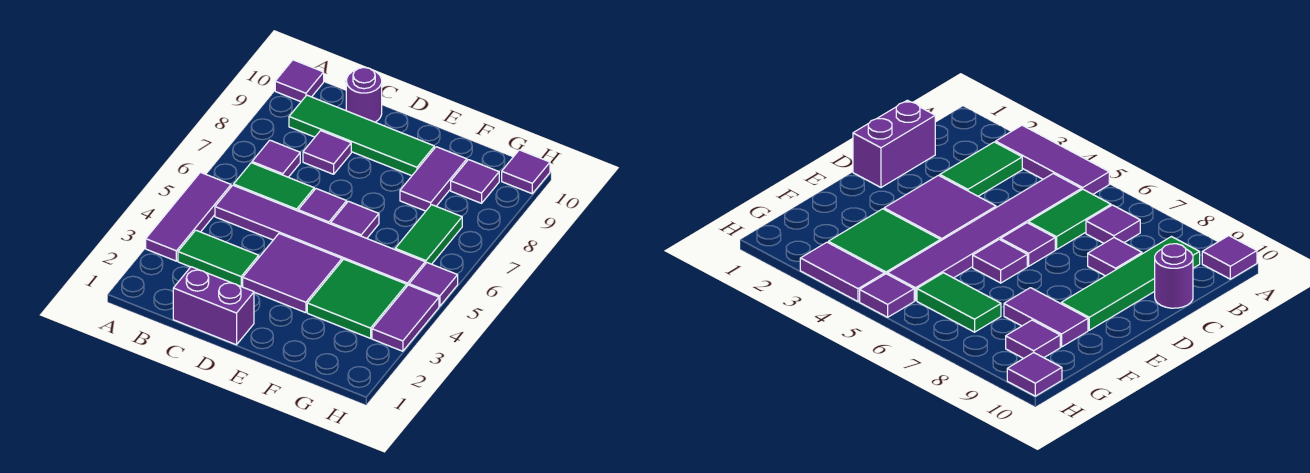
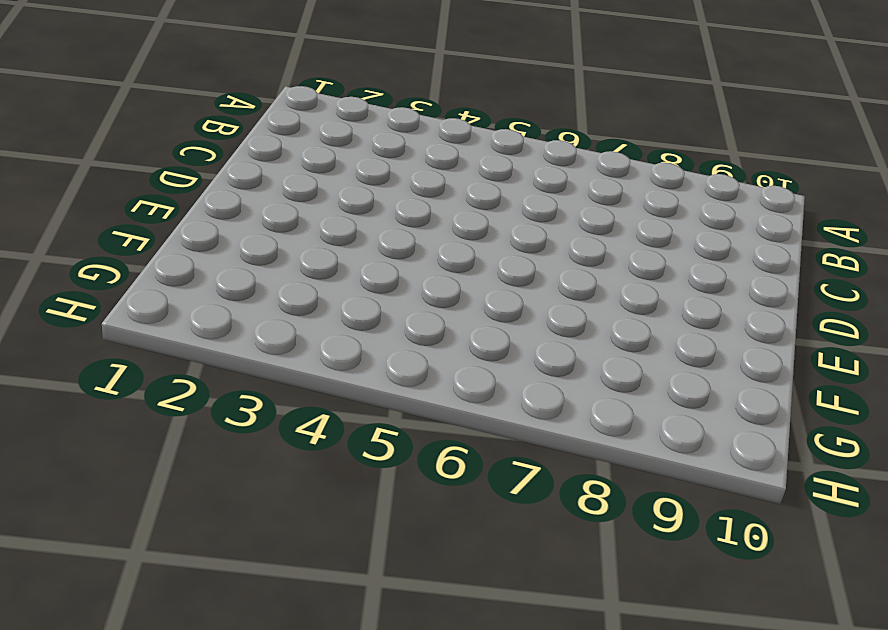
none -> purple 1x3 tile [146,172,231,261]
none -> purple 1x1 tile [275,60,324,102]
none -> green 1x2 tile [178,230,259,287]

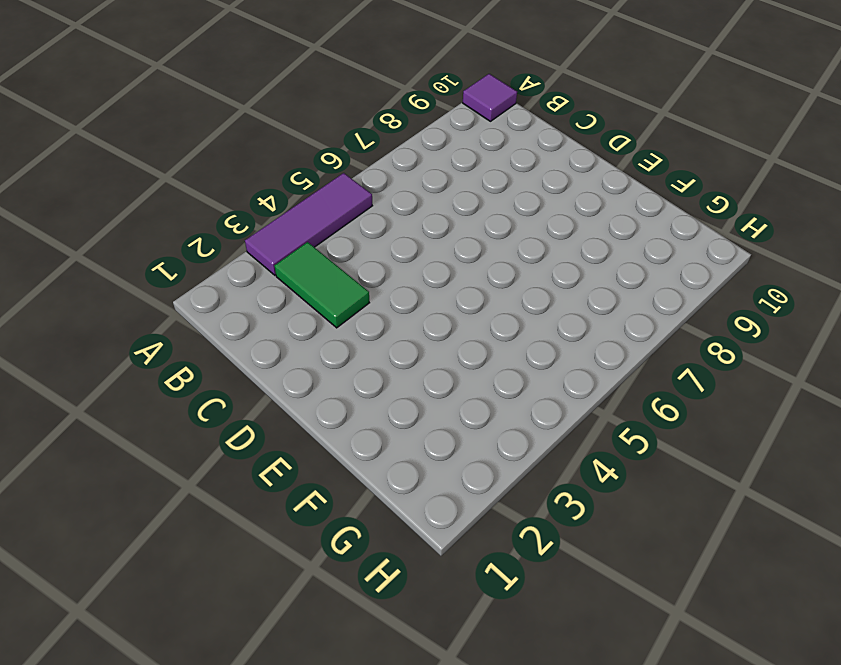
none -> purple 1x6 tile [215,185,425,286]
none -> green 1x2 tile [234,163,314,211]
none -> purple 1x1 tile [252,140,300,177]

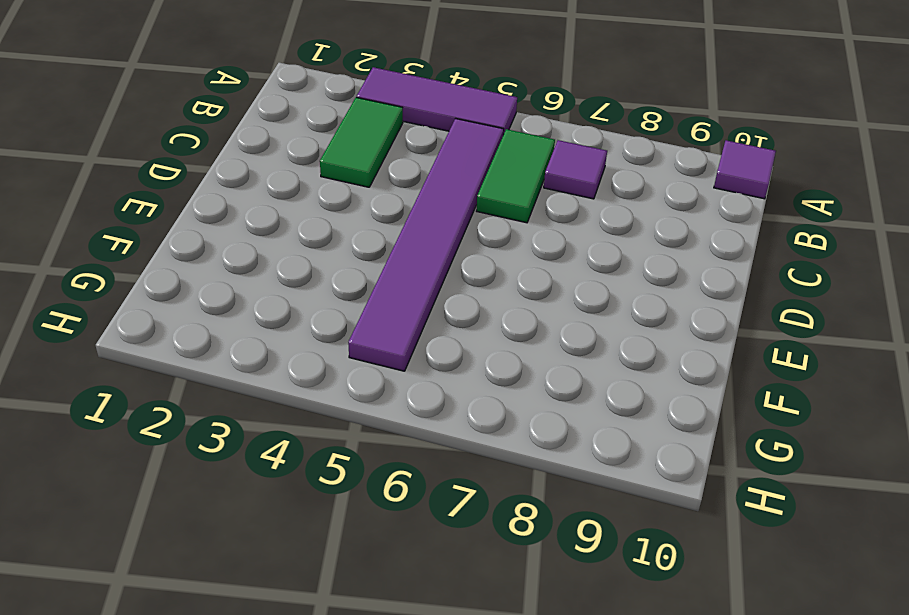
none -> green 1x4 tile [289,95,434,176]
none -> purple 1x2 brick [173,267,254,345]
none -> purple 1x1 tile [303,131,351,174]

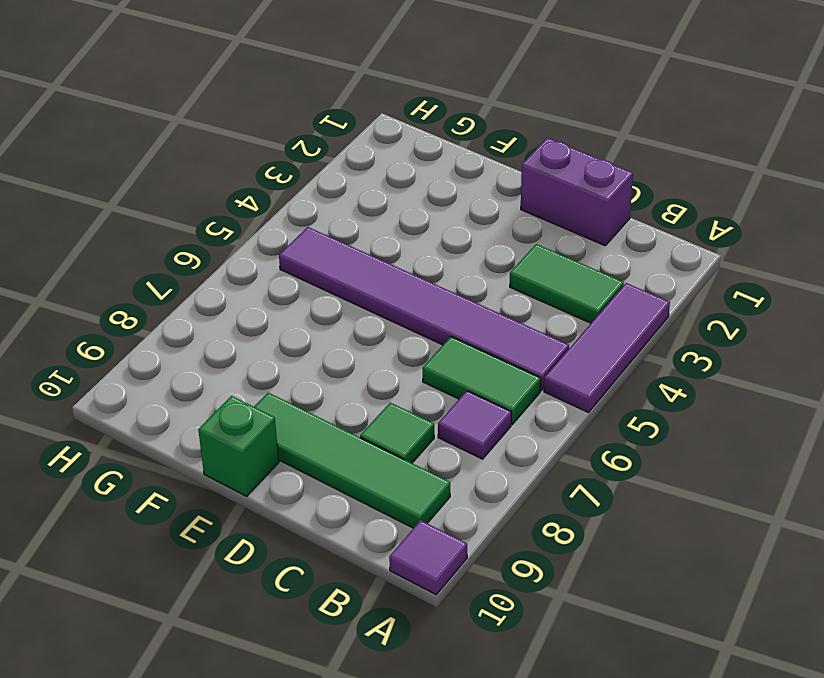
green 1x1 tile [360,403,434,463] -> purple 1x1 tile [303,131,351,174]
green 1x1 brick [198,396,279,496] -> none
none -> purple 1x1 round brick [346,68,382,122]
none -> purple 2x2 tile [243,234,342,313]
none -> purple 1x1 tile [298,189,347,224]

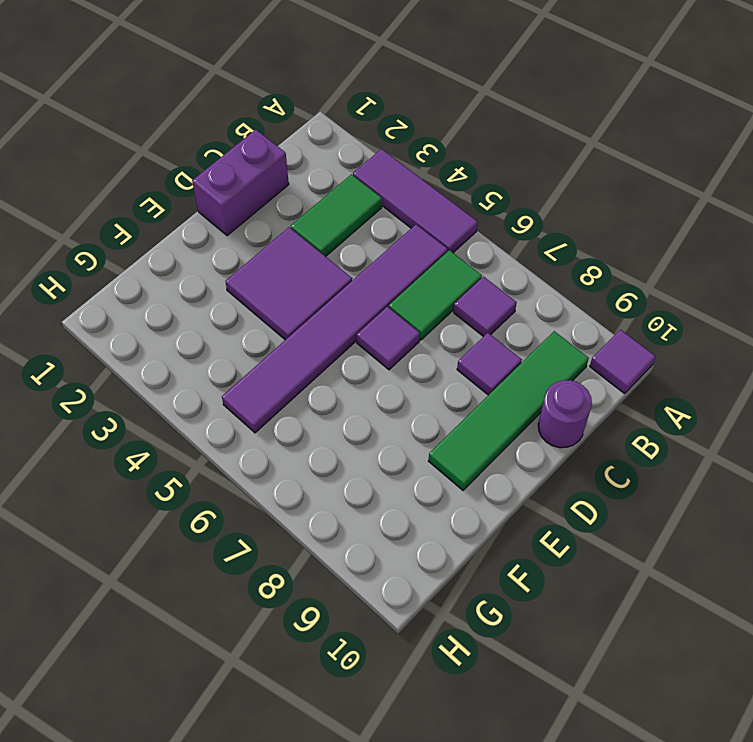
none -> purple 1x1 tile [331,201,379,238]
none -> green 2x2 tile [307,259,407,338]
none -> purple 1x2 tile [400,147,467,211]

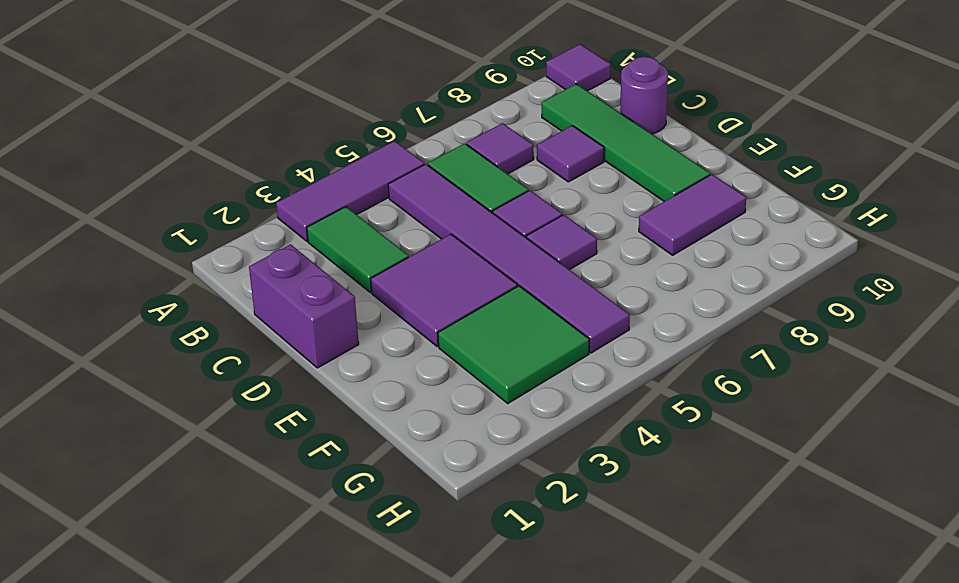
none -> green 1x2 tile [395,205,462,264]
none -> purple 1x1 tile [451,160,499,203]
none -> purple 1x2 tile [372,285,439,351]

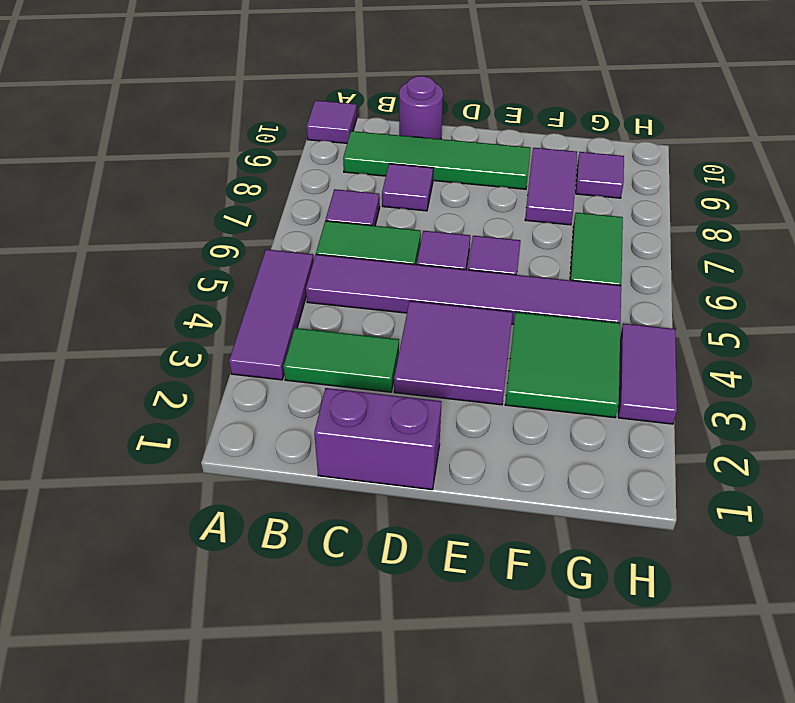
none -> purple 1x1 tile [409,263,458,306]
none -> purple 1x1 tile [502,150,550,194]

